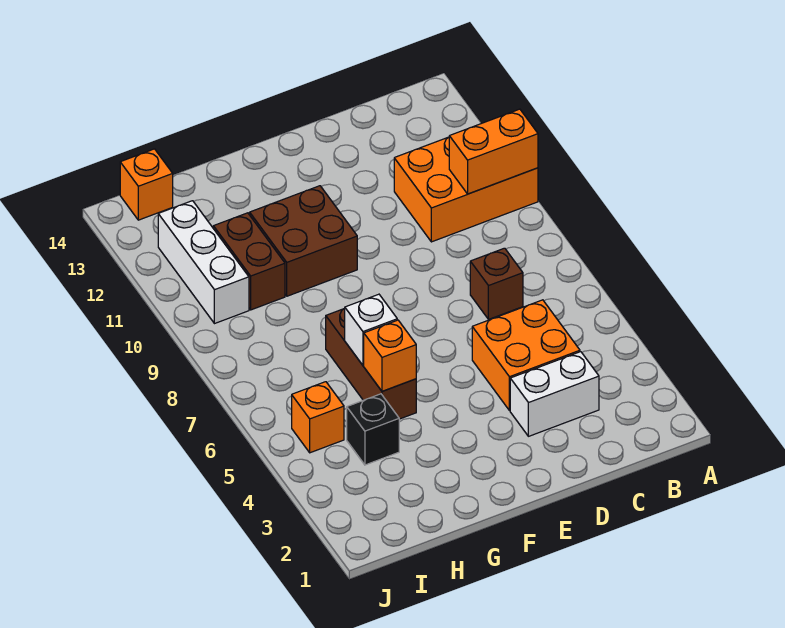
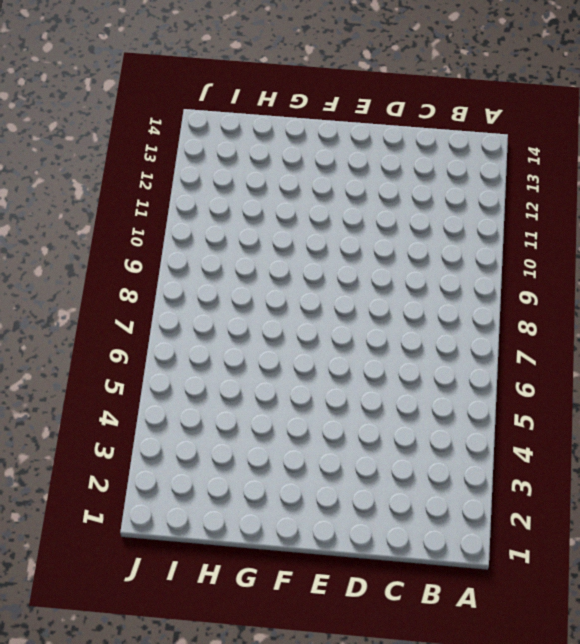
none -> orange 2x3 brick [394,137,538,242]
none -> white 1x2 brick [510,352,599,436]
none -> orange 2x2 brick [472,300,580,411]

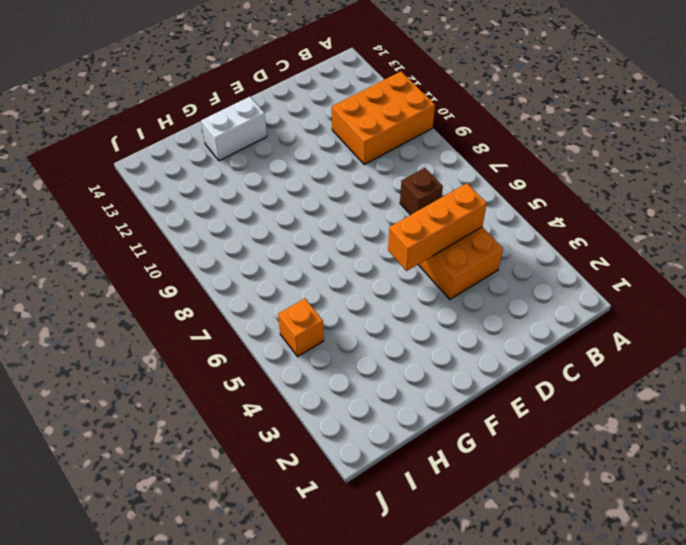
orange 1x3 brick [388,183,487,271] -> none
white 1x2 brick [201,97,267,161] -> white 1x2 brick moved to [510,352,599,436]
none -> brown 2x2 brick [250,186,357,296]
none -> brown 1x3 brick [326,309,416,419]
none -> black 1x1 brick [347,394,399,465]

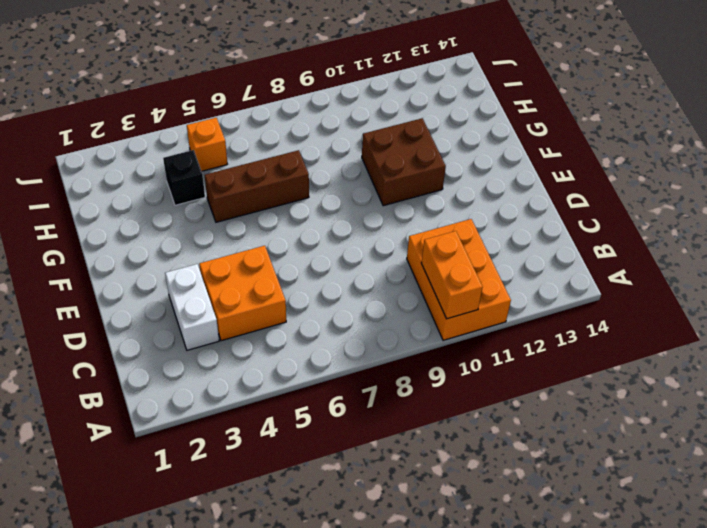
none -> brown 1x1 brick [470,248,523,319]
none -> brown 1x2 brick [213,213,285,310]
none -> white 1x3 brick [158,201,249,324]

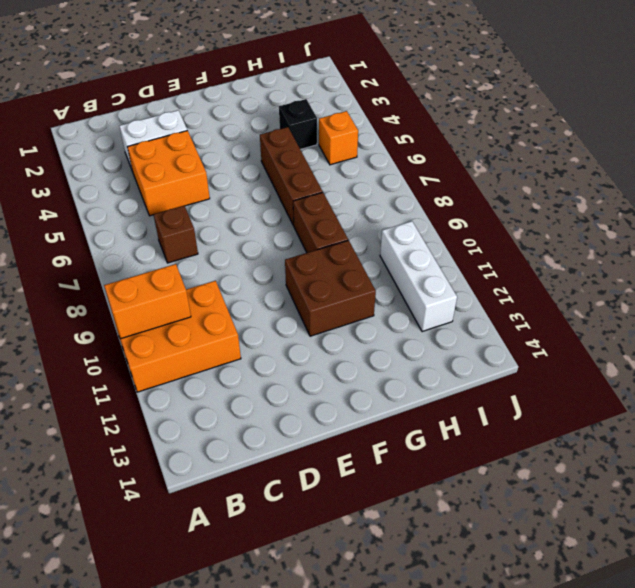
brown 1x2 brick [293,192,348,253] -> brown 1x2 brick moved to [213,213,285,310]
none -> orange 1x1 brick [120,149,173,220]
none -> orange 1x1 brick [364,320,416,391]
none -> white 1x1 brick [344,294,397,365]

